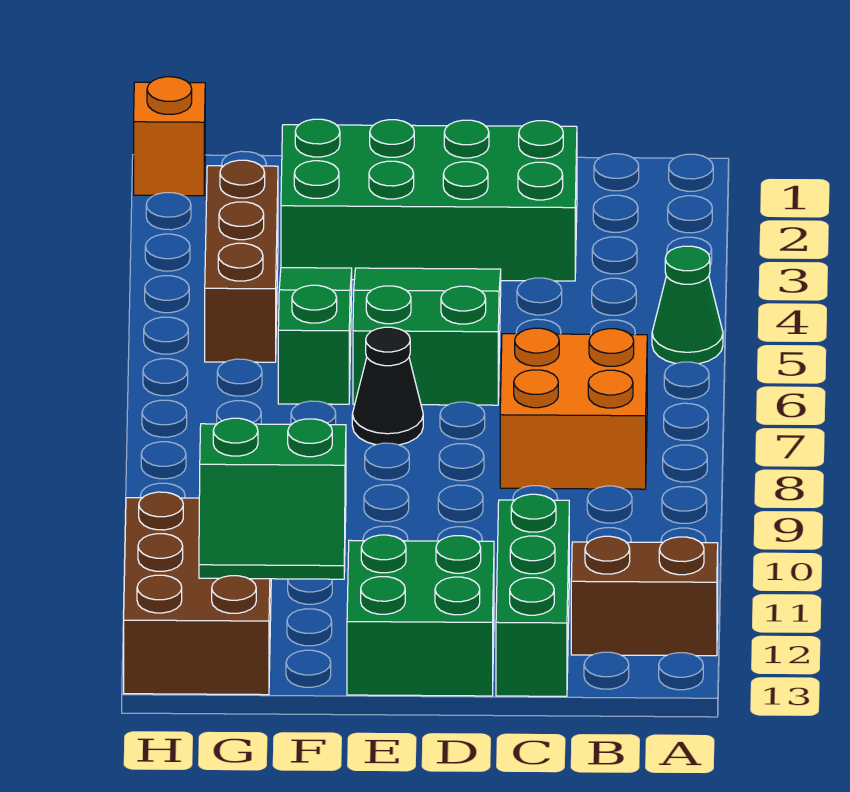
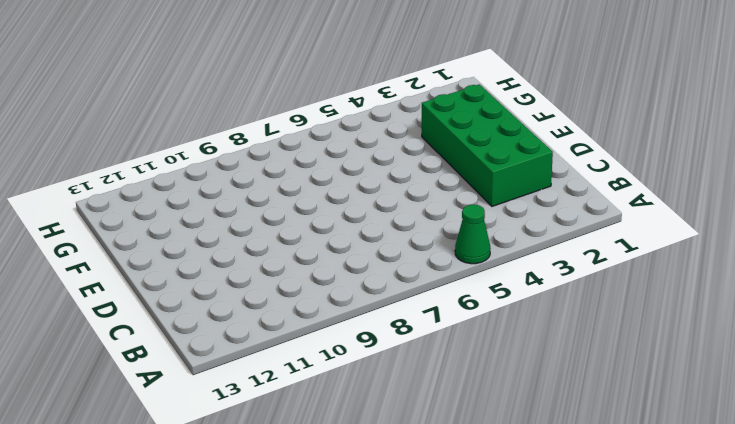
none -> brown 1x2 brick [571,536,718,656]
none -> orange 2x2 brick [500,328,647,489]
none -> green 1x3 brick [496,494,569,696]

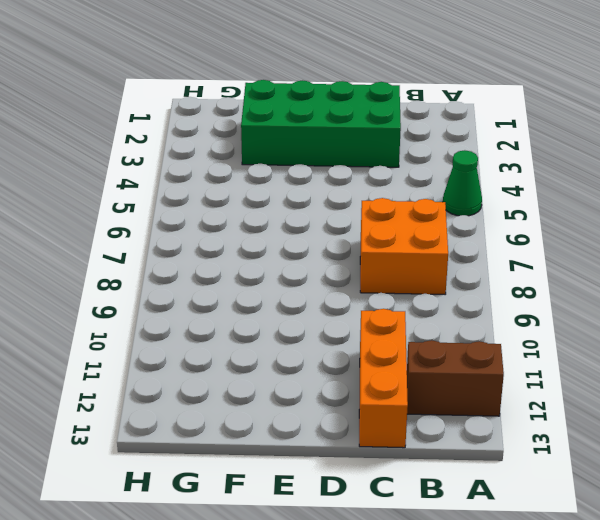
orange 1x3 brick [359,309,408,448] -> green 1x3 brick [496,494,569,696]
none -> green 2x3 slope [353,268,501,405]
none -> green 2x2 brick [347,535,494,696]
none -> black 1x1 cone [352,327,423,445]

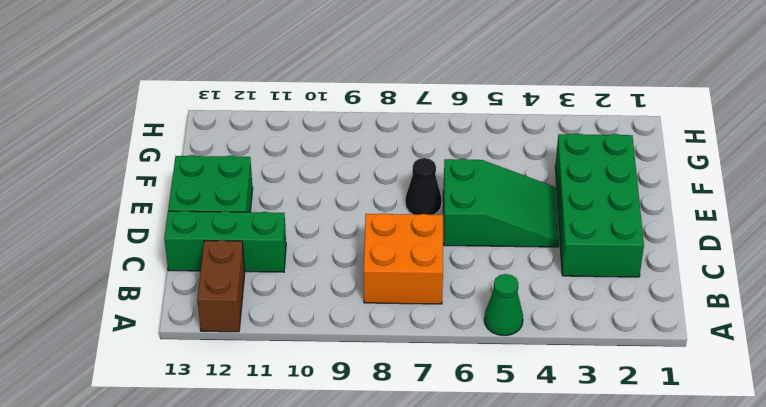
none -> green 1x3 slope [278,268,352,404]
none -> brown 1x3 brick [205,160,278,362]
none -> brown 2x3 brick [124,492,271,695]

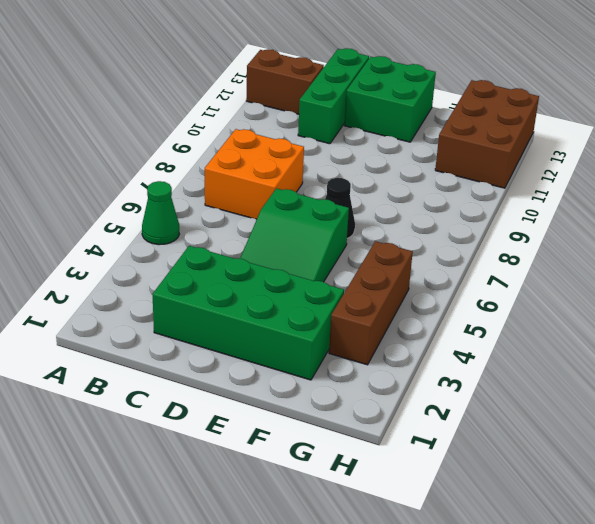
none -> green 1x3 slope [278,268,352,404]
none -> orange 1x1 brick [134,77,205,196]
none -> green 2x2 slope [199,418,346,579]

